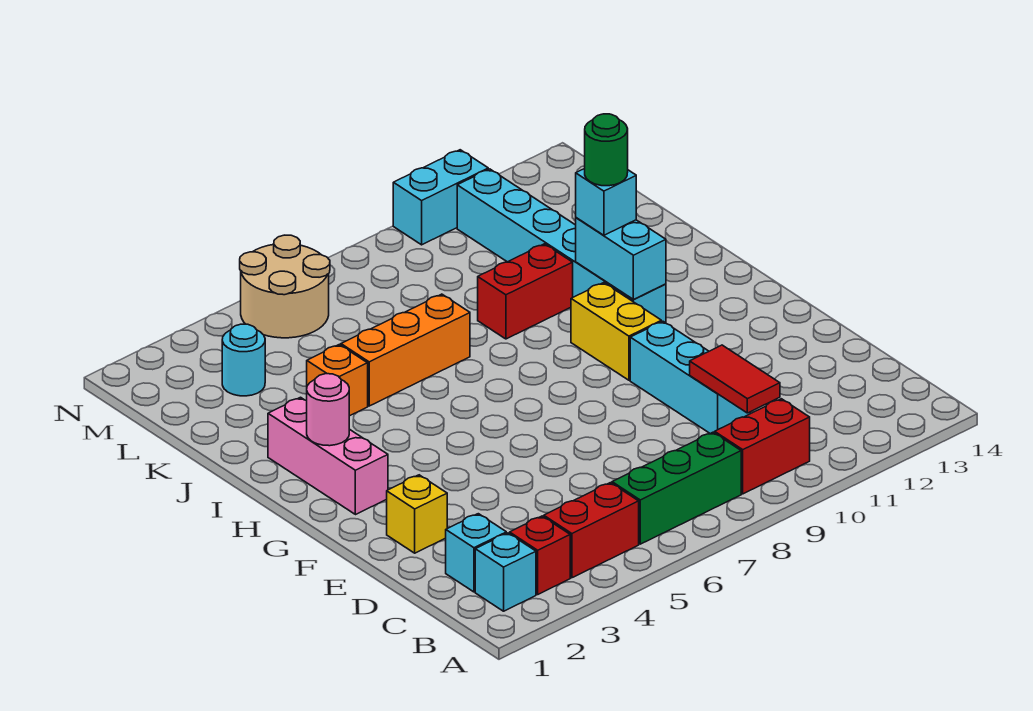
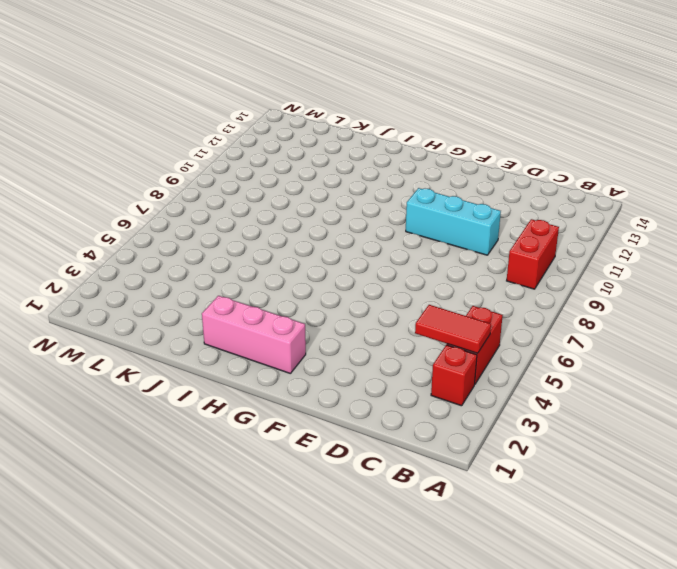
red 1x2 tile [415,305,491,353] -> red 1x2 tile moved to [690,345,780,413]
none -> cyan 1x1 brick [475,533,536,611]
none -> green 1x3 brick [612,432,741,544]
none -> cyan 1x1 brick [446,514,506,592]

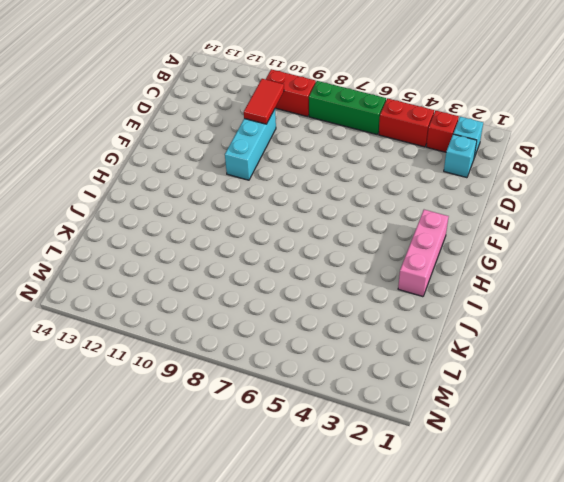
none -> yellow 1x1 brick [387,475,447,553]
none -> yellow 1x2 brick [571,283,661,380]
none -> cyan 1x6 brick [457,169,666,323]

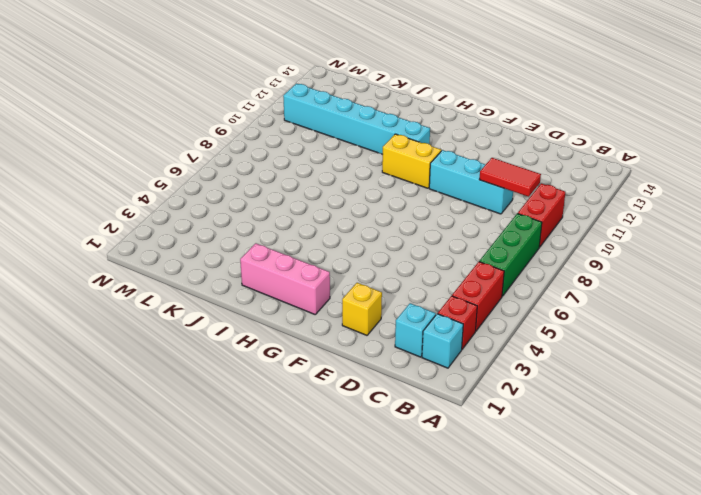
none -> orange 1x1 brick [307,344,368,416]
none -> orange 1x3 brick [341,294,470,406]
none -> red 1x2 brick [478,244,573,339]

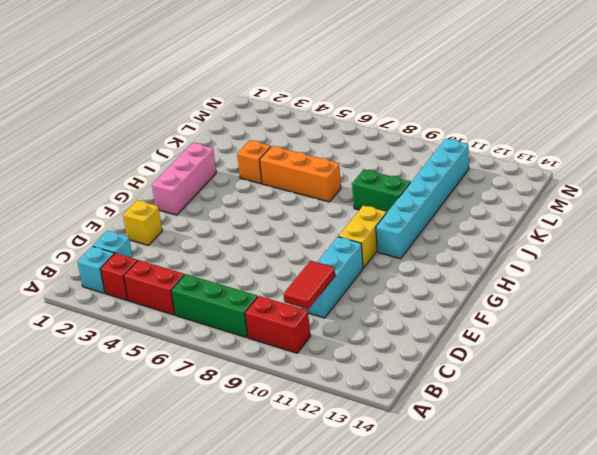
green 1x2 brick [352,170,410,213] -> red 1x2 brick [478,244,573,339]
none -> cyan 1x1 round brick [222,324,265,396]
none -> tan 2x2 round brick [240,235,330,338]
none -> cyan 1x2 brick [393,150,488,245]

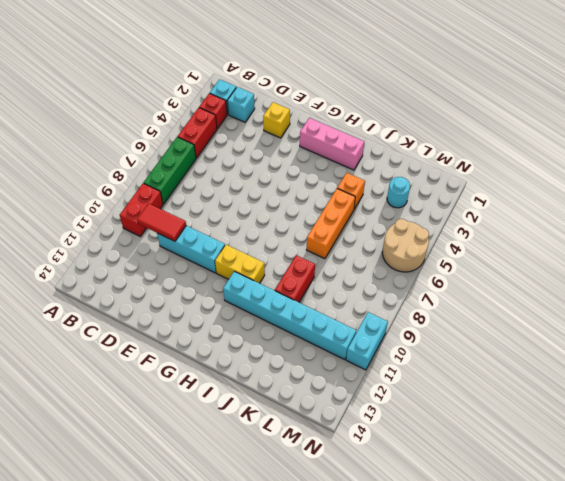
none -> pink 1x1 round brick [307,374,349,446]
none -> cyan 1x2 brick [576,218,666,299]
none -> cyan 1x1 brick [576,169,636,235]

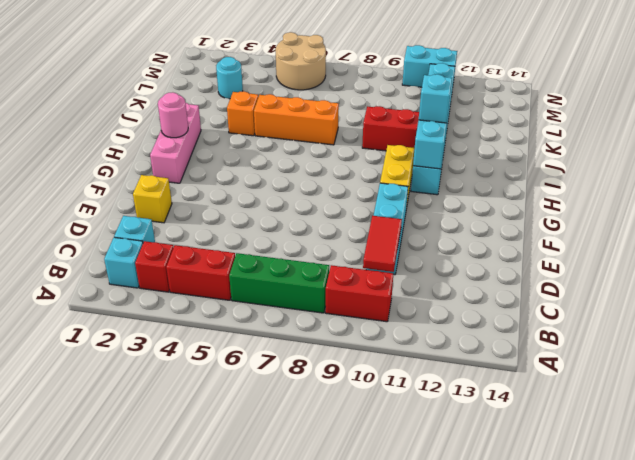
none -> green 1x1 round brick [585,114,628,186]

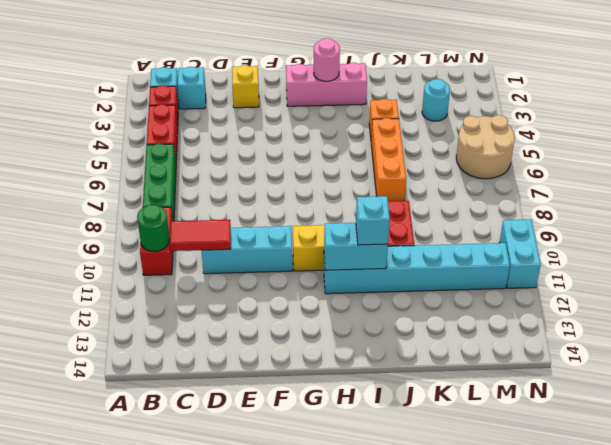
green 1x1 round brick [137,205,170,251] -> green 1x1 round brick moved to [585,114,628,186]

